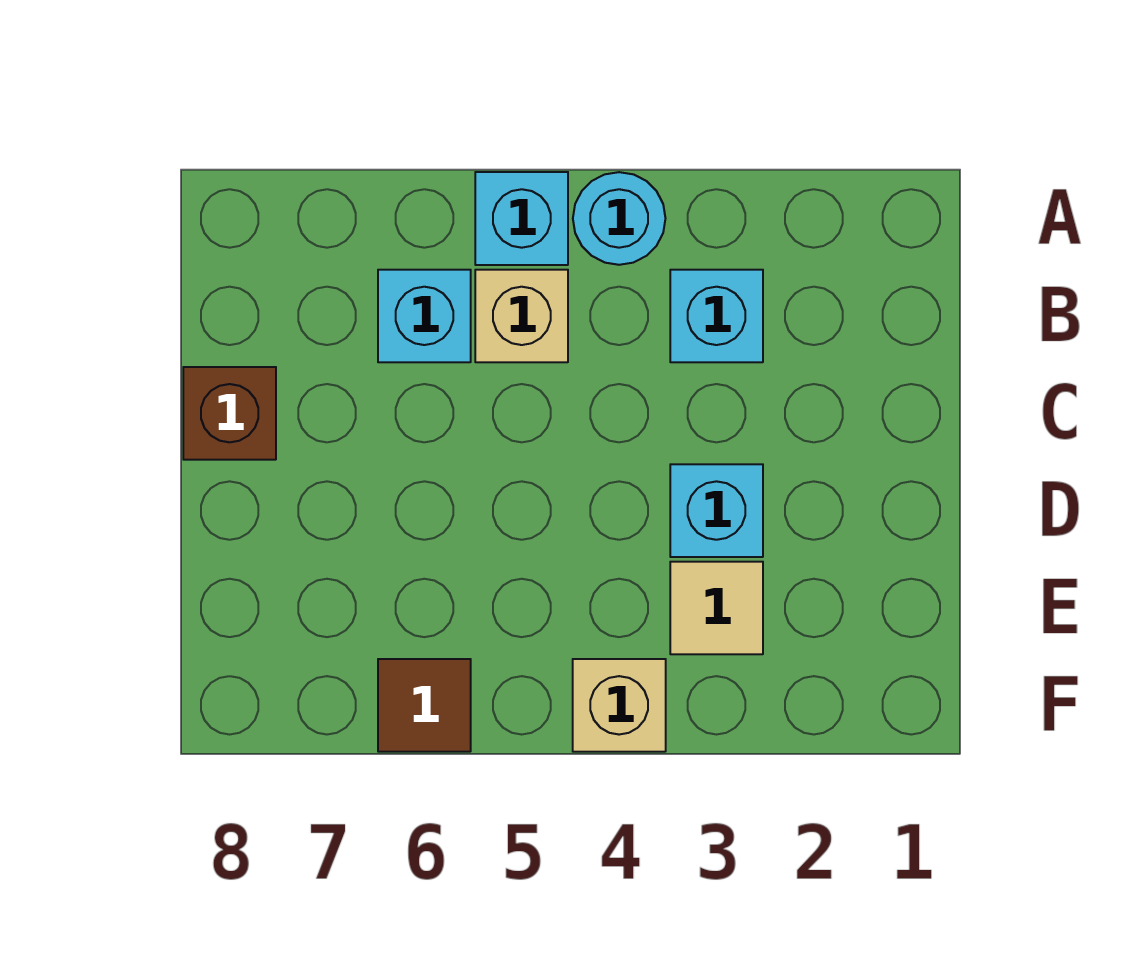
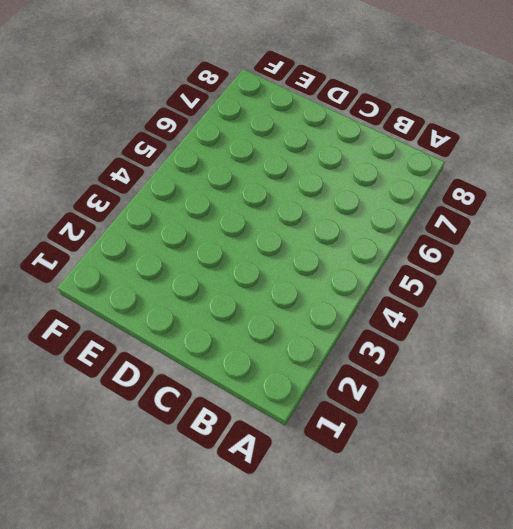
none -> cyan 1x1 round brick [573,172,665,265]
none -> cyan 1x1 brick [475,172,568,265]

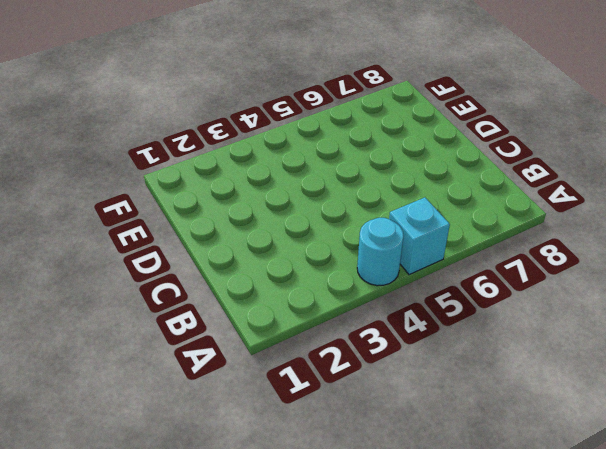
none -> cyan 1x1 brick [670,270,763,362]
none -> tan 1x1 brick [475,270,568,362]

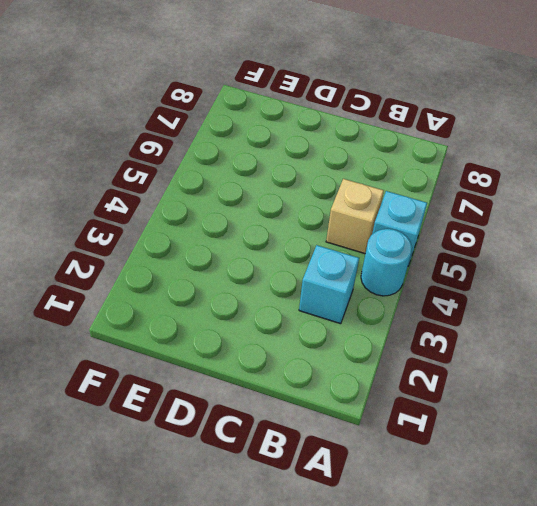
none -> cyan 1x1 brick [378,270,471,362]
none -> brown 1x1 brick [183,367,276,460]

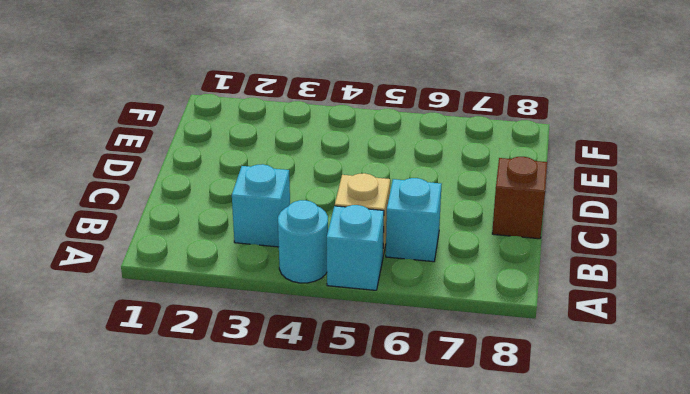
none -> cyan 1x1 brick [670,464,763,557]
none -> tan 1x1 tile [670,562,763,654]

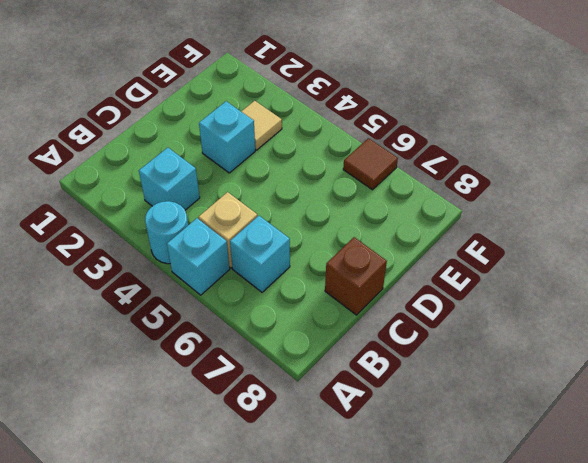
none -> tan 1x1 brick [573,659,666,752]

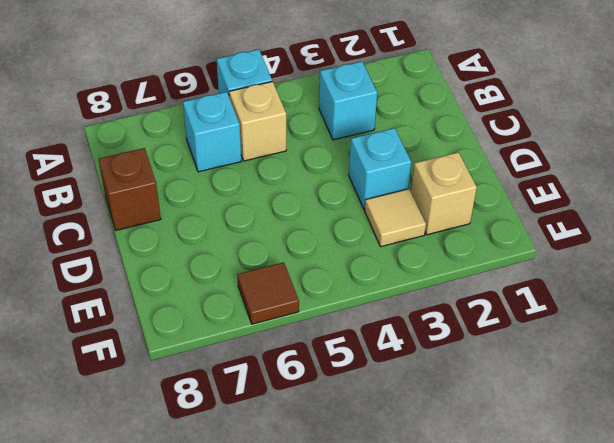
tan 1x1 brick [411,152,477,235] -> tan 1x1 brick moved to [573,659,666,752]
none -> cyan 1x1 round brick [573,172,665,265]

